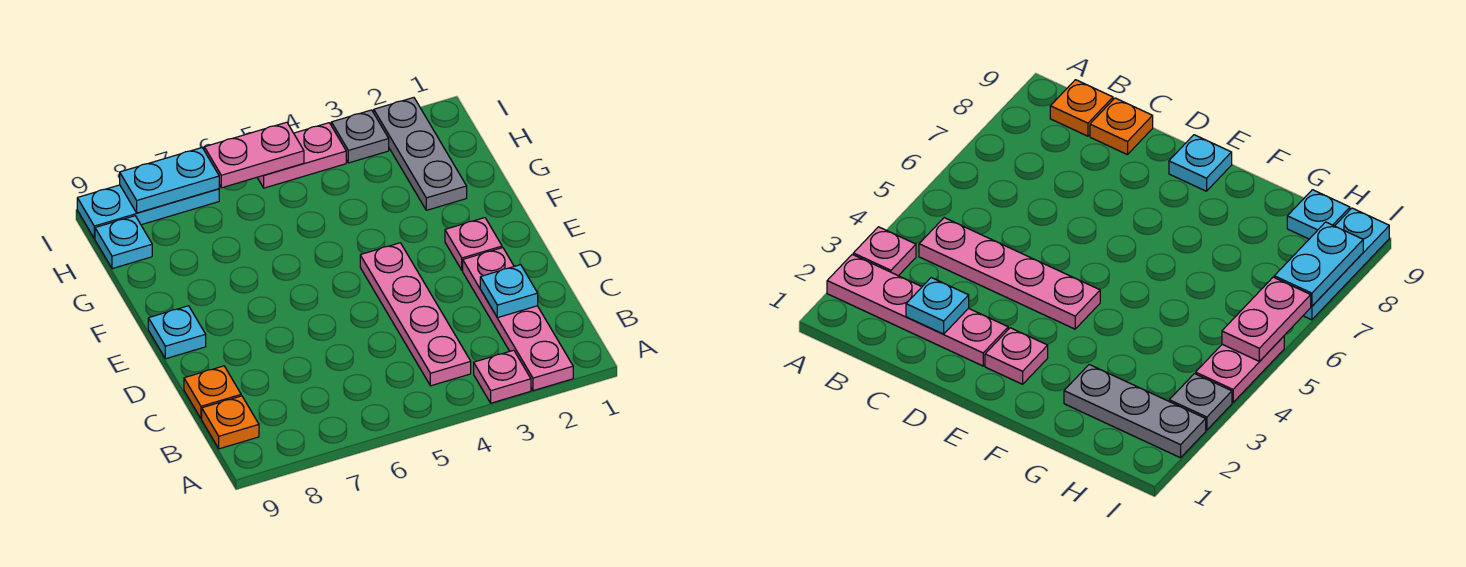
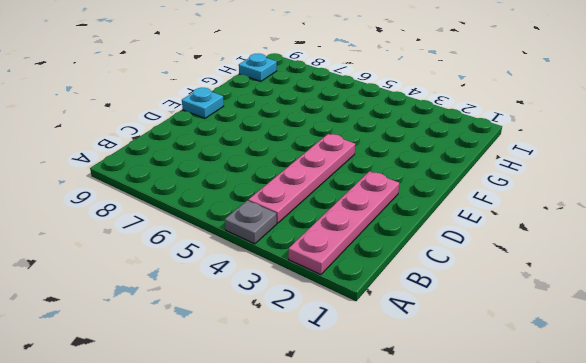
grey 1x1 plate [225,200,277,244] -> grey 1x1 plate moved to [331,110,389,163]
none -> pink 1x1 plate [474,350,531,403]
none -> orange 1x1 plate [202,396,259,449]
none -> orange 1x1 plate [184,366,241,419]

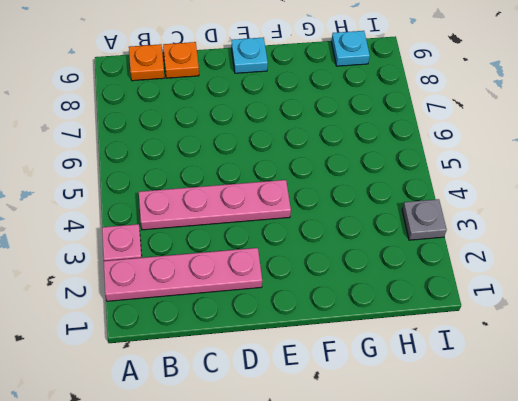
none -> pink 1x1 plate [445,218,502,270]
none -> grey 1x3 plate [374,98,467,210]
none -> pink 1x2 plate [257,123,346,188]

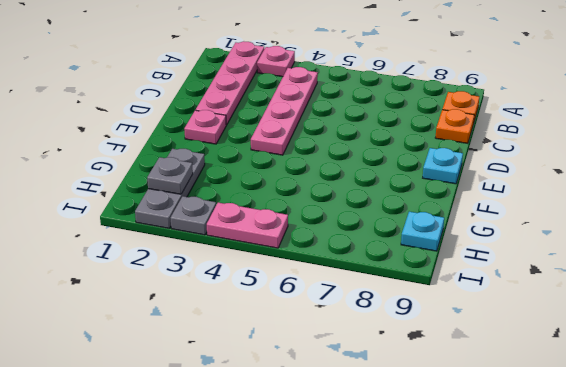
grey 1x1 plate [147,157,193,194] -> none
none -> cyan 1x3 plate [77,185,219,239]
none -> cyan 1x1 plate [480,265,538,318]
none -> pink 1x2 plate [204,122,304,188]

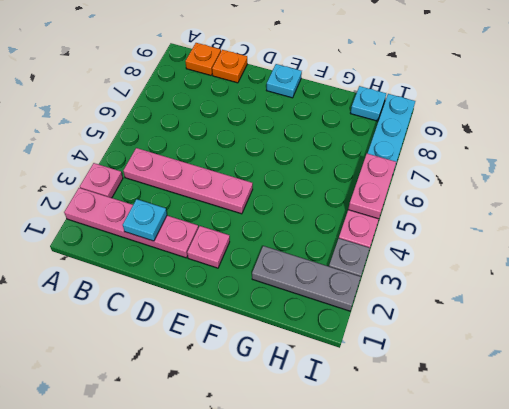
none -> cyan 1x2 plate [120,148,219,213]

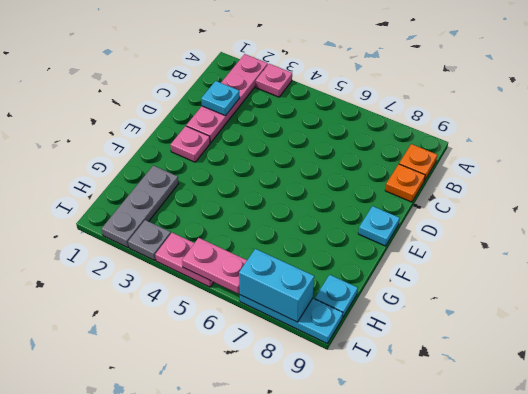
cyan 1x2 brick [239,249,314,322] -> cyan 1x2 plate [120,148,219,213]
none -> pink 1x4 plate [360,243,471,386]

